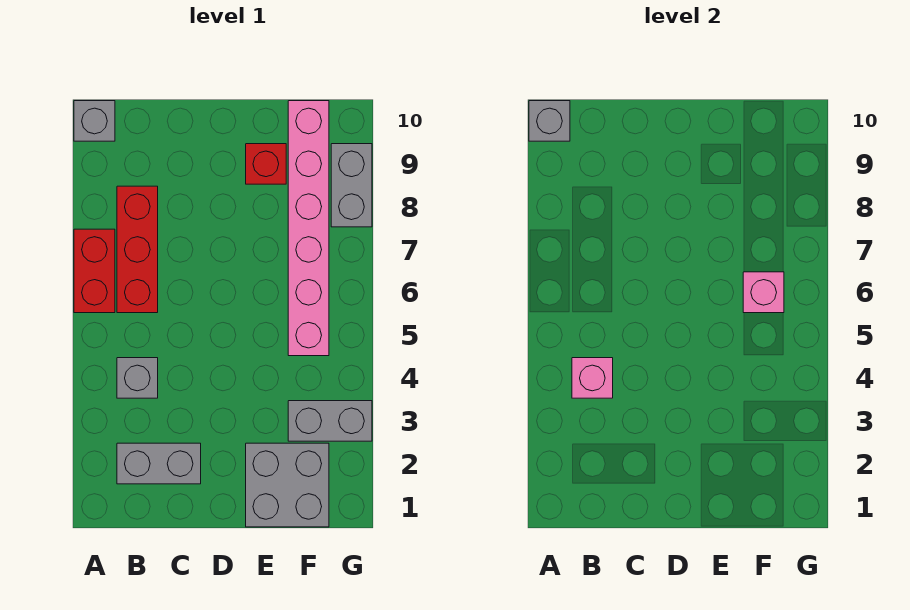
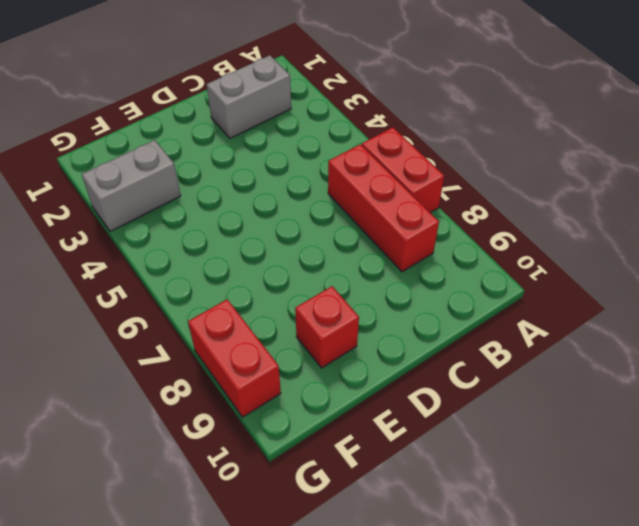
red 1x2 brick [188,299,281,417] -> grey 1x2 brick [331,144,372,227]
none -> grey 1x1 brick [74,101,115,141]
none -> grey 1x1 brick [117,358,158,398]
none -> grey 2x2 brick [246,443,329,527]

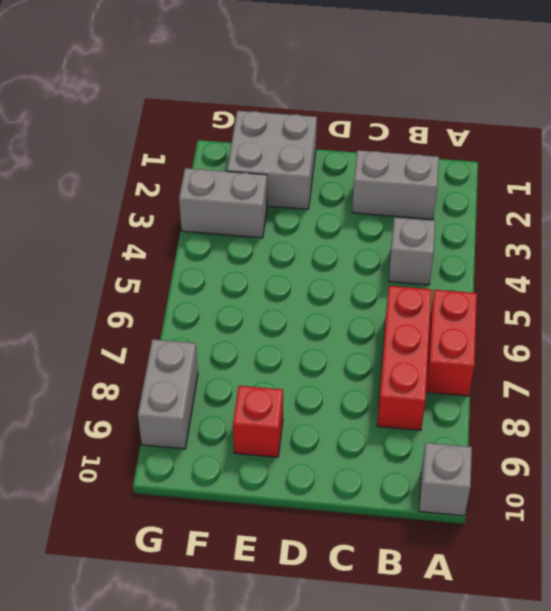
none -> pink 1x6 brick [288,101,329,356]
none -> grey 1x1 brick [529,101,570,141]
none -> pink 1x1 brick [572,358,613,398]

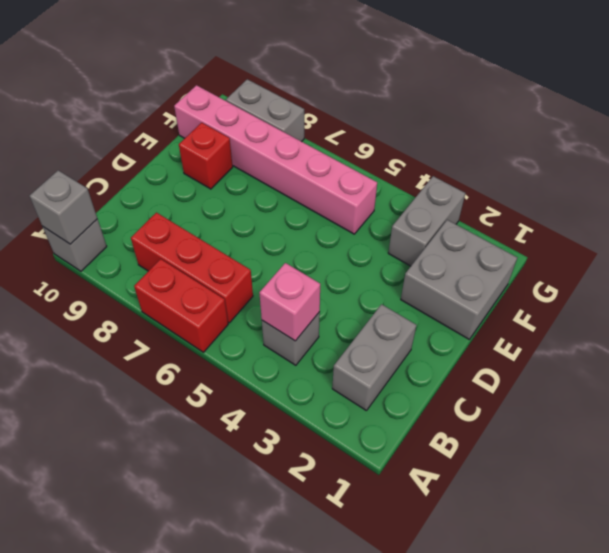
none -> pink 1x1 brick [743,272,784,313]

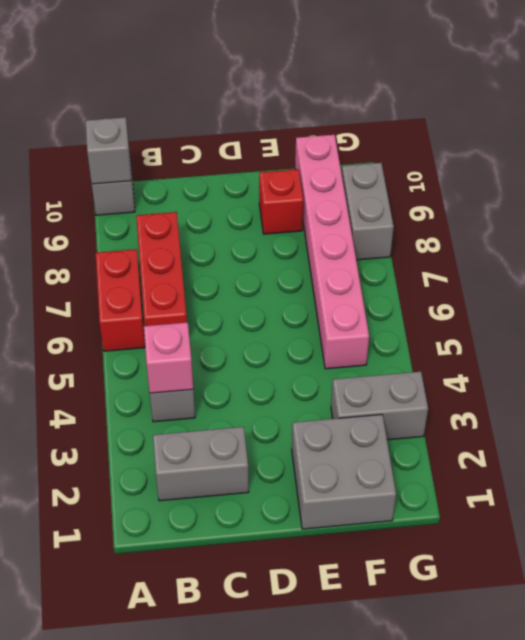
none -> pink 1x1 brick [743,272,784,313]

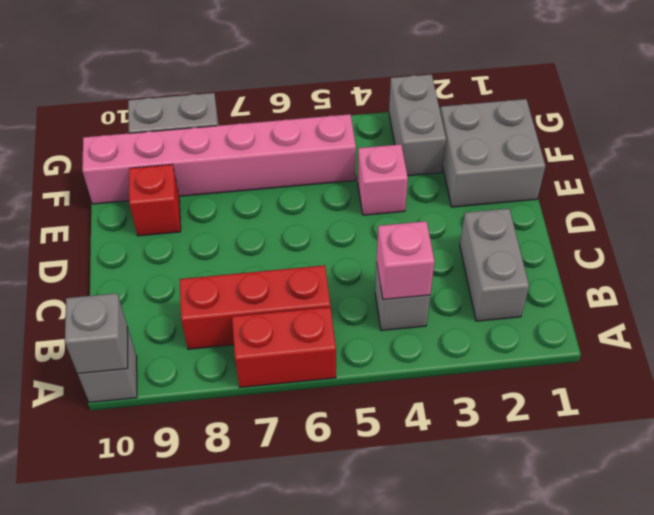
pink 1x1 brick [358,144,408,215] -> pink 1x1 brick moved to [743,272,784,313]

